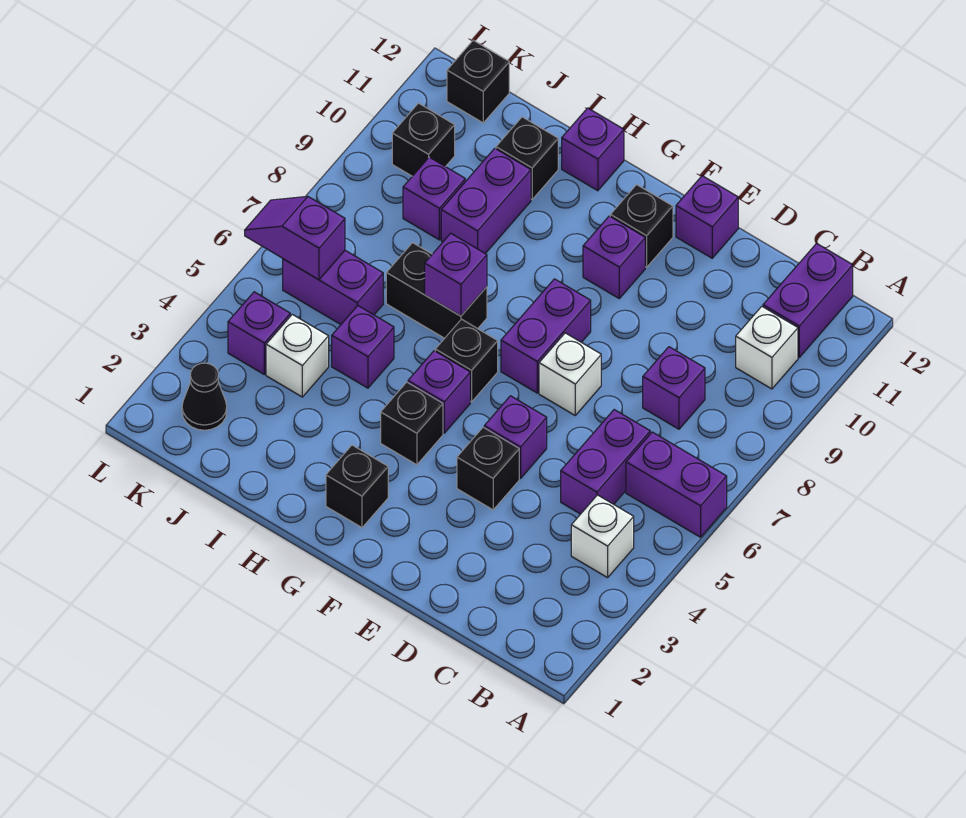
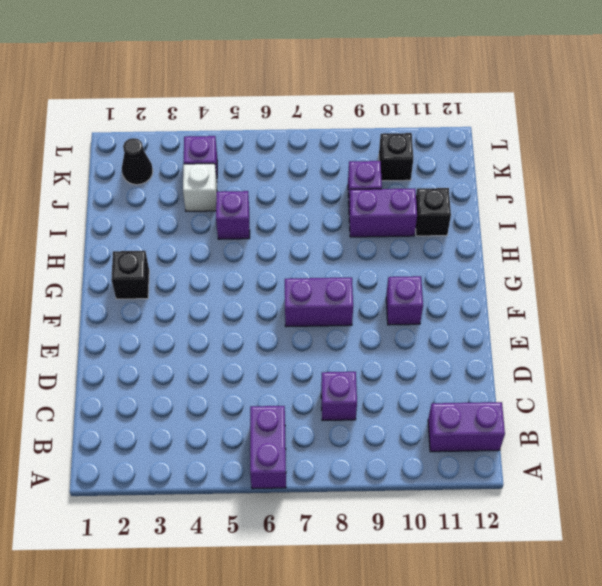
none -> white 1x1 brick [571,495,634,578]
none -> white 1x1 brick [736,306,798,389]
none -> purple 1x2 brick [561,410,650,514]
none -> black 1x1 brick [457,427,519,510]

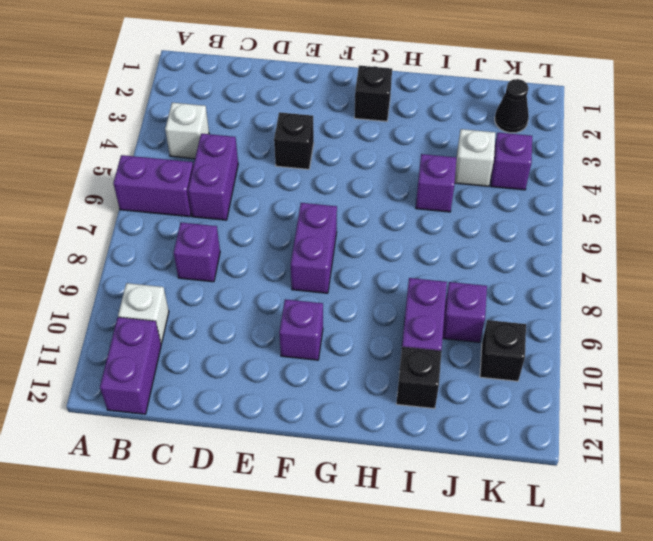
none -> purple 1x1 brick [484,396,547,478]
none -> white 1x1 brick [539,333,601,415]
none -> purple 1x1 brick [676,176,738,258]
none -> black 1x1 brick [610,185,673,267]

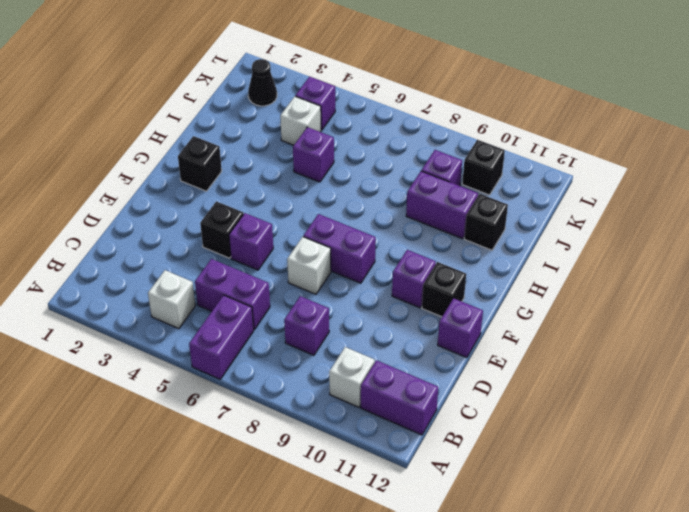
none -> black 1x1 brick [381,382,443,465]
none -> purple 1x1 brick [408,351,470,433]
none -> black 1x1 brick [435,319,498,402]
none -> black 1x2 brick [386,243,487,338]

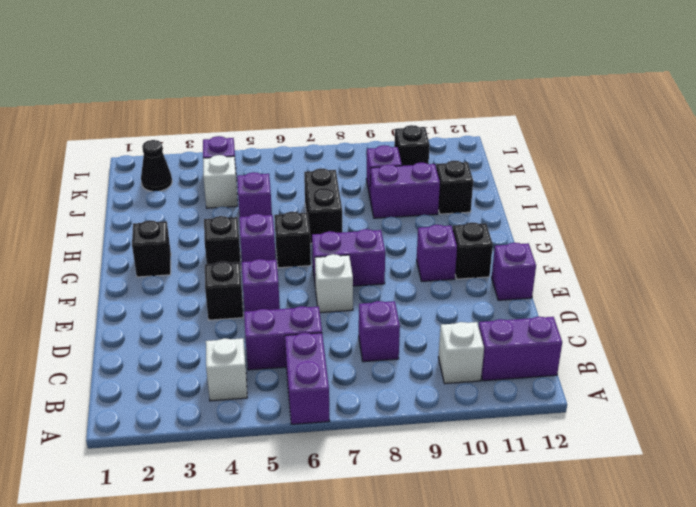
none -> purple 1x1 brick [562,108,624,191]
none -> purple 1x2 brick [283,251,383,325]
none -> black 1x1 brick [447,40,509,123]
none -> purple 1x1 brick [425,233,487,316]

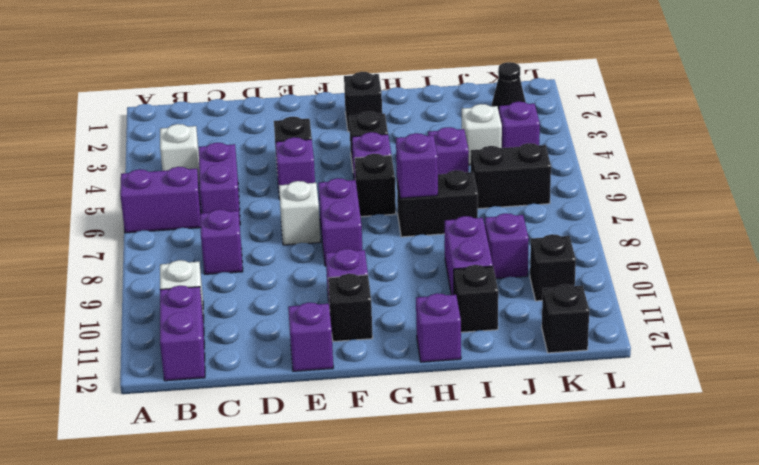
black 1x2 brick [471,143,551,209] -> purple 1x2 brick [283,251,383,325]
none -> purple 1x2 slope [245,196,345,280]

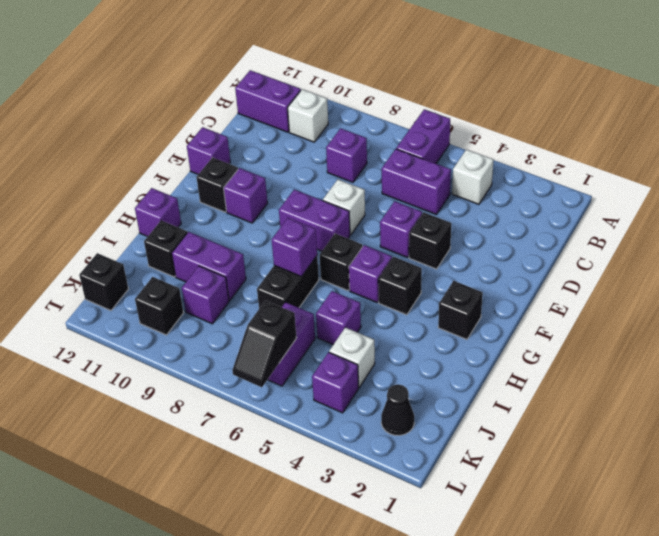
black 1x2 slope [232,301,296,387] -> purple 1x2 slope [245,196,345,280]

